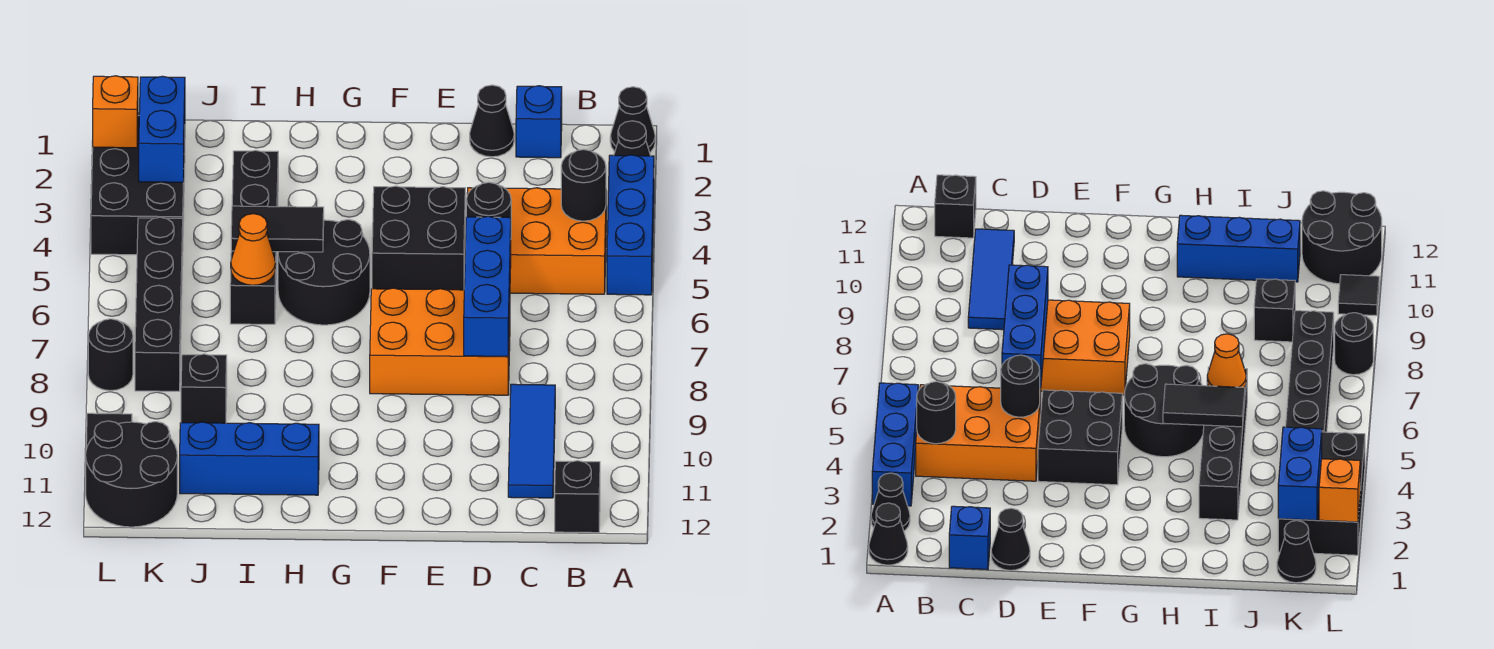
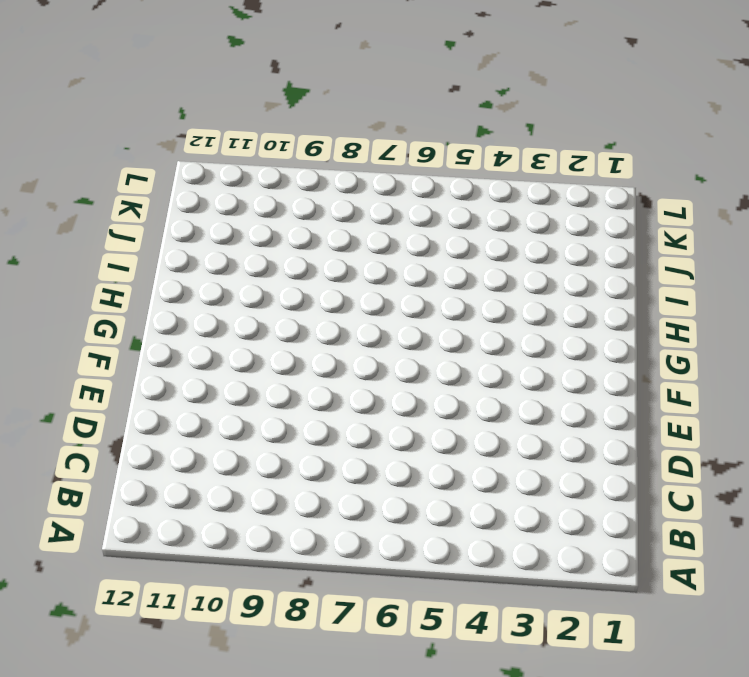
none -> black 1x1 cone [610,87,655,152]
none -> black 1x1 cone [614,121,650,156]
none -> blue 1x3 brick [607,155,654,295]

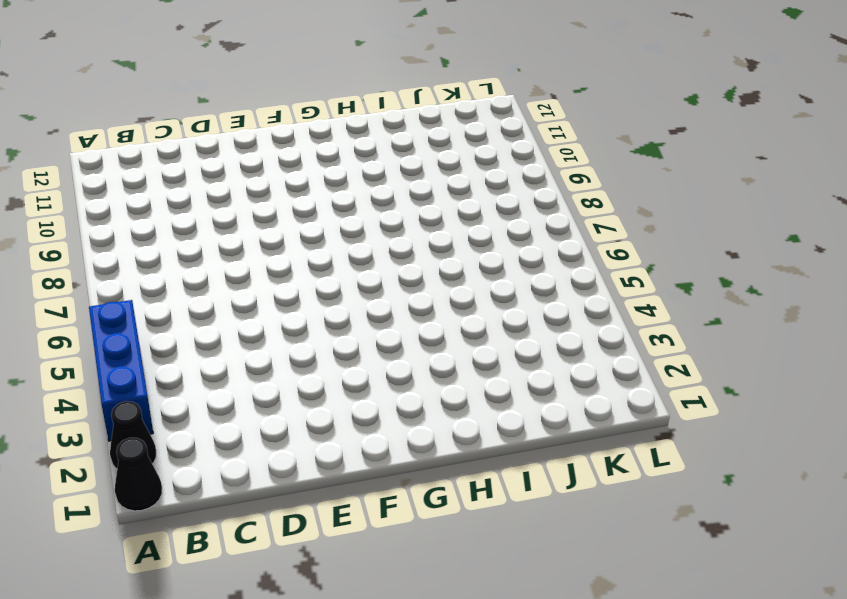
none -> orange 2x3 brick [467,188,606,294]
none -> black 1x1 brick [555,461,600,533]
none -> blue 1x1 brick [516,86,562,158]

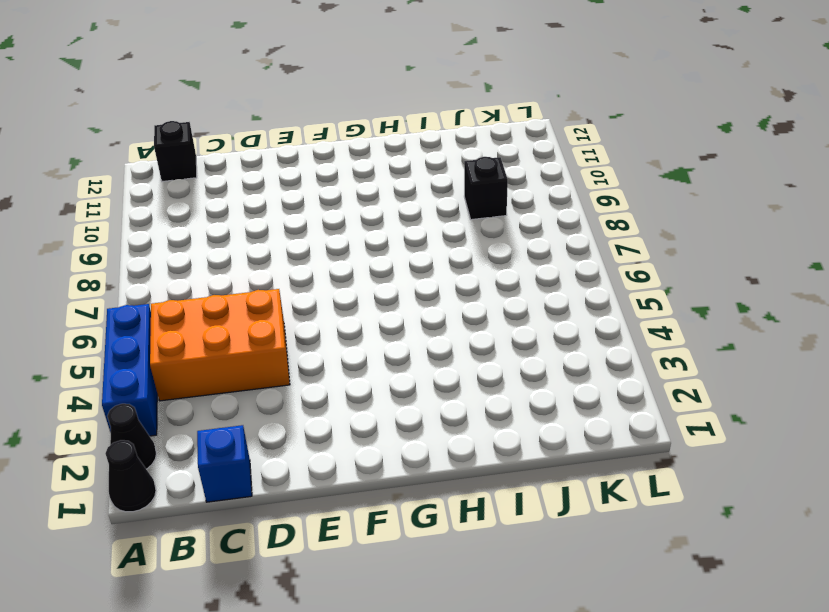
none -> blue 1x3 tile [508,384,555,498]
none -> black 1x1 cone [470,85,514,157]
none -> orange 2x3 brick [370,288,510,395]

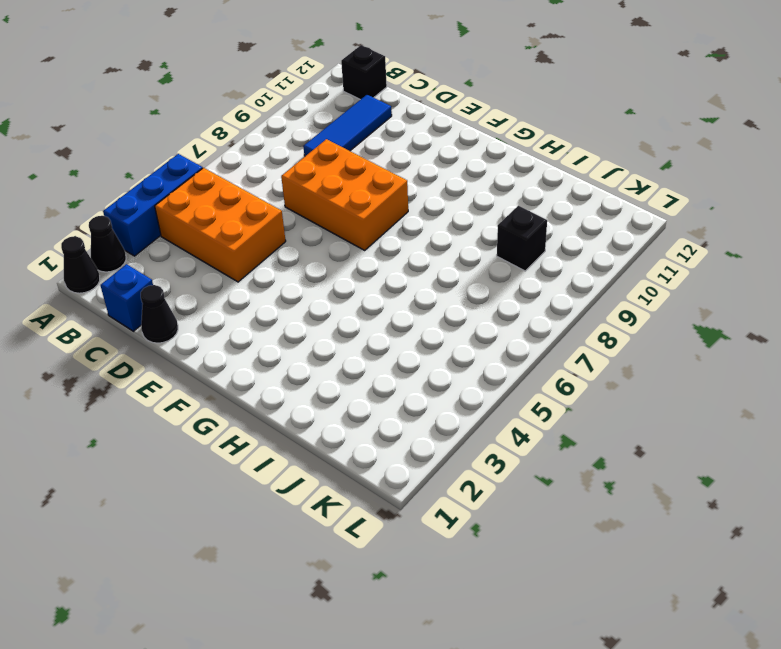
none -> black 2x2 brick [372,186,465,290]
none -> black 2x2 round brick [278,220,370,325]
none -> blue 1x3 brick [180,422,319,495]

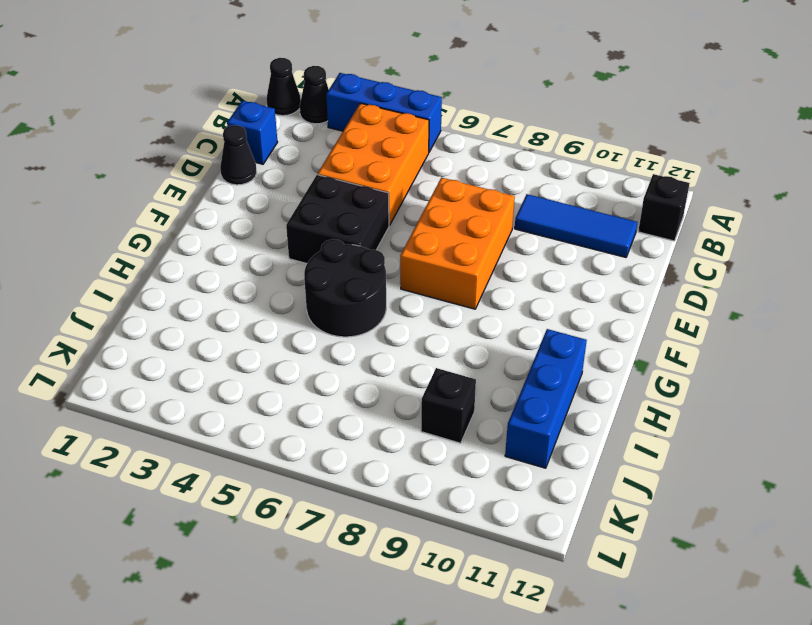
none -> black 1x4 brick [230,150,278,324]
none -> black 1x1 cone [1277,521,1316,583]
none -> black 2x3 brick [91,116,185,255]

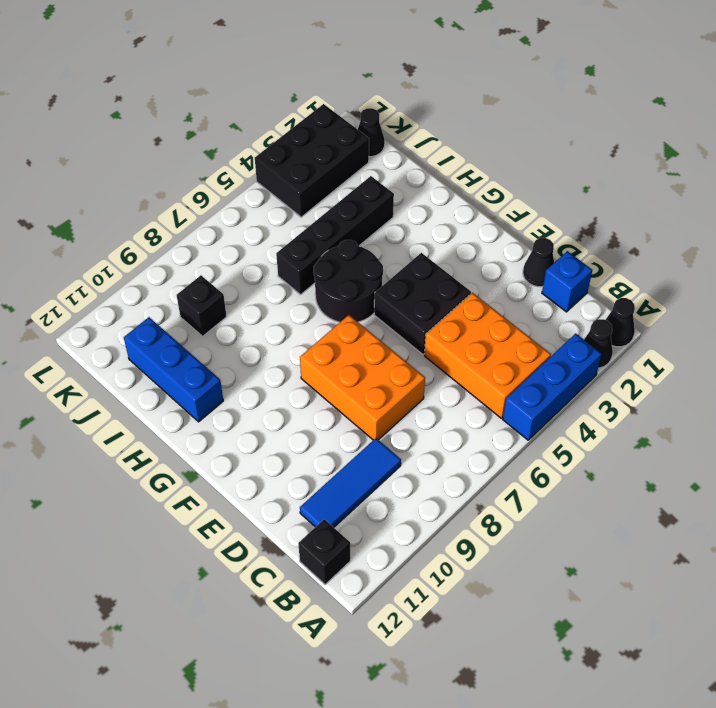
none -> black 1x4 brick [135,217,183,391]
none -> black 2x2 round brick [86,421,177,527]
none -> black 1x1 round brick [88,319,133,391]

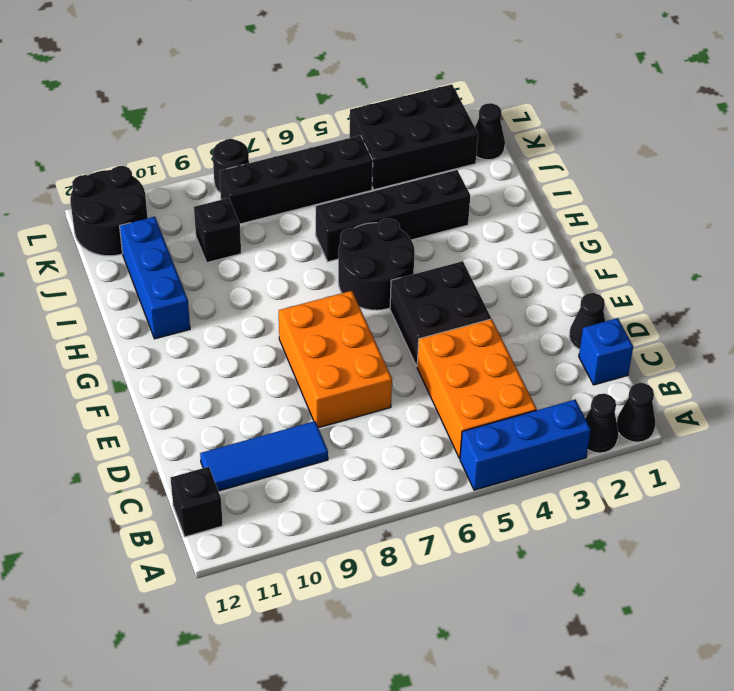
none -> black 1x1 tile [86,413,132,449]
none -> black 1x1 round brick [561,149,606,221]
none -> black 1x1 round brick [466,182,511,218]

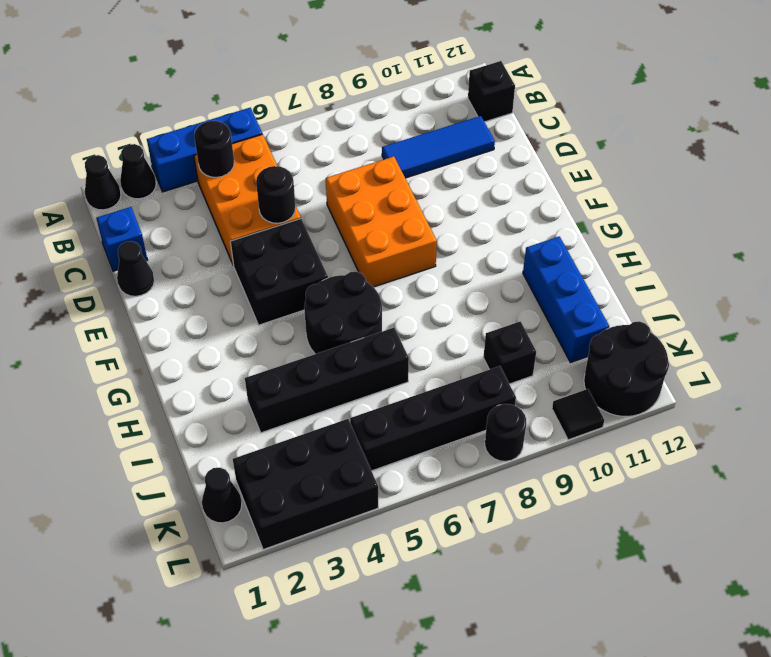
none -> blue 1x3 brick [464,216,511,356]
none -> black 1x2 tile [231,206,324,252]
none -> orange 1x1 cone [231,214,276,285]

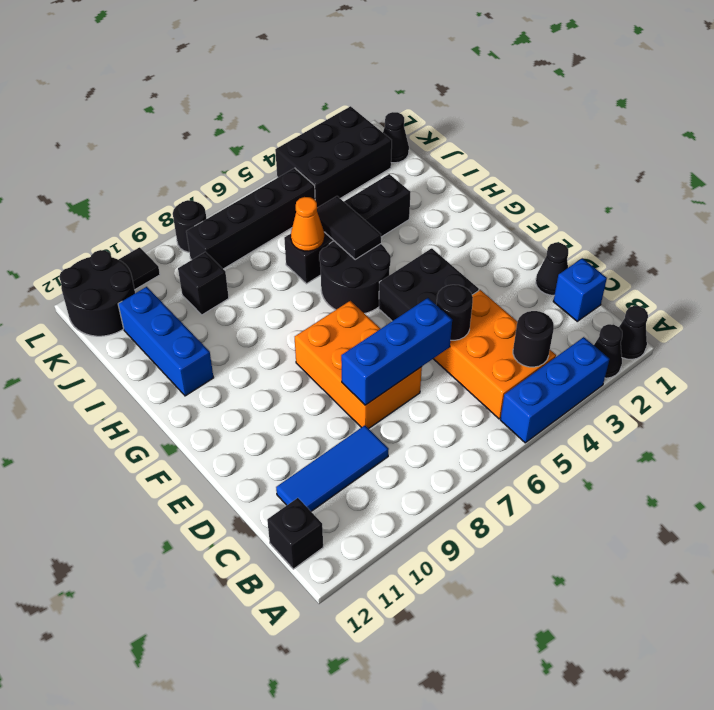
none -> blue 1x2 brick [139,76,185,182]
none -> orange 1x1 brick [93,76,138,148]

